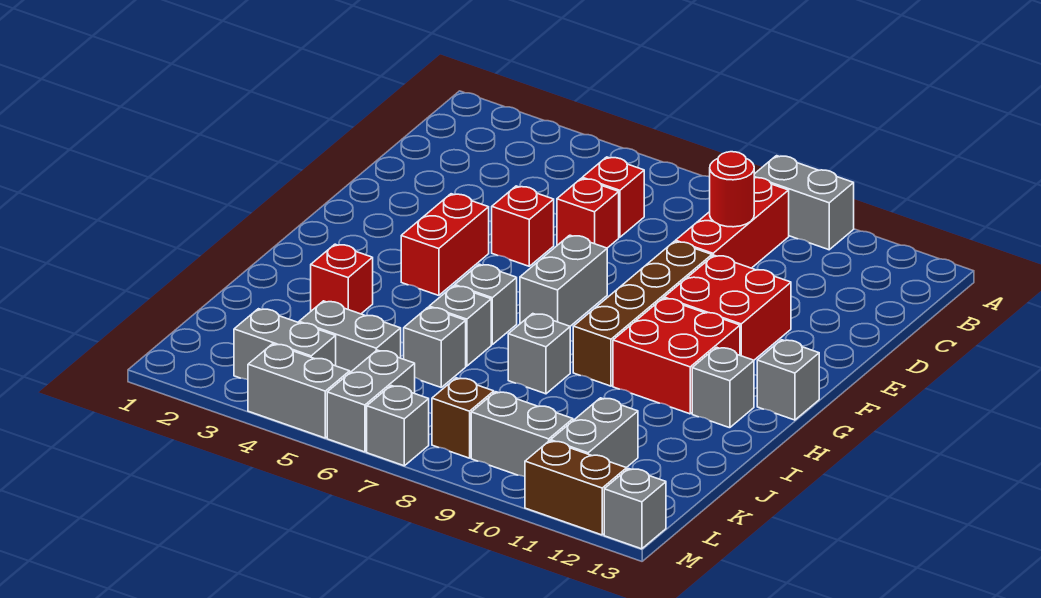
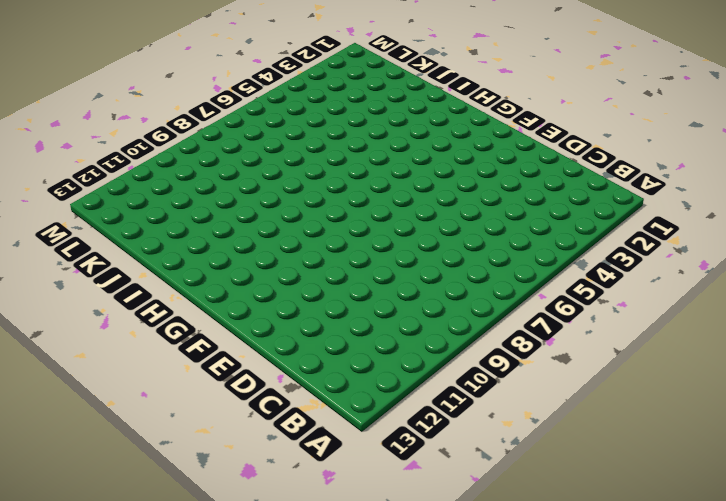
none -> grey 1x2 brick [754,156,854,250]
none -> red 1x3 brick [676,178,789,268]
none -> red 1x1 brick [582,157,644,237]

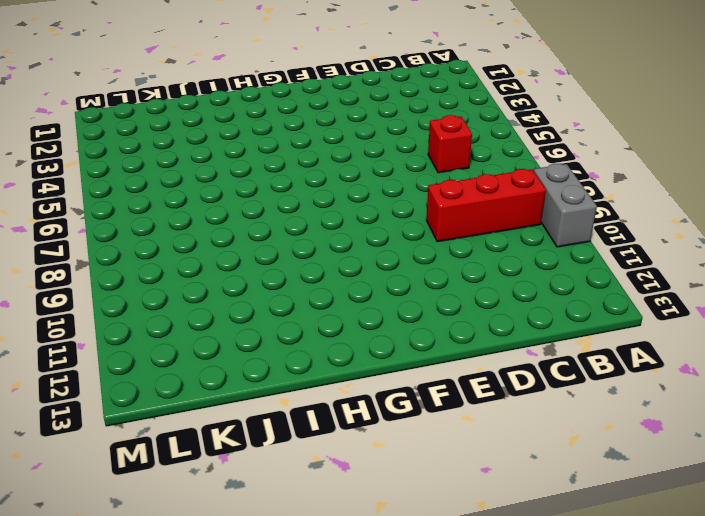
none -> red 1x1 brick [557,178,619,248]
none -> red 1x1 brick [492,186,554,266]
none -> brown 1x4 brick [573,241,712,386]

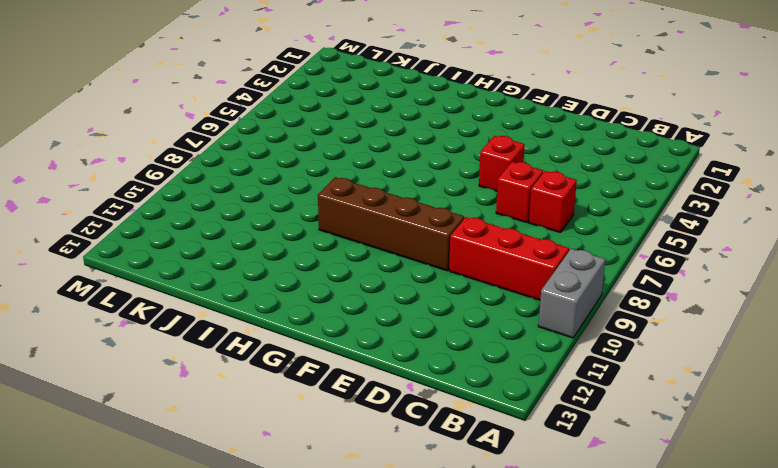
none -> red 2x2 brick [664,255,791,360]
none -> red 1x2 brick [401,194,489,296]
none -> grey 1x2 brick [520,235,607,326]

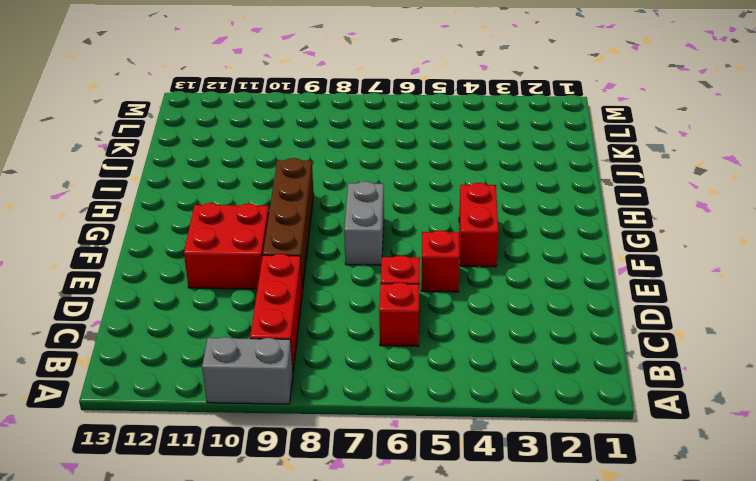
none -> red 2x2 brick [613,298,740,414]
none -> grey 1x1 brick [757,340,819,420]
none -> grey 1x1 brick [455,264,517,344]

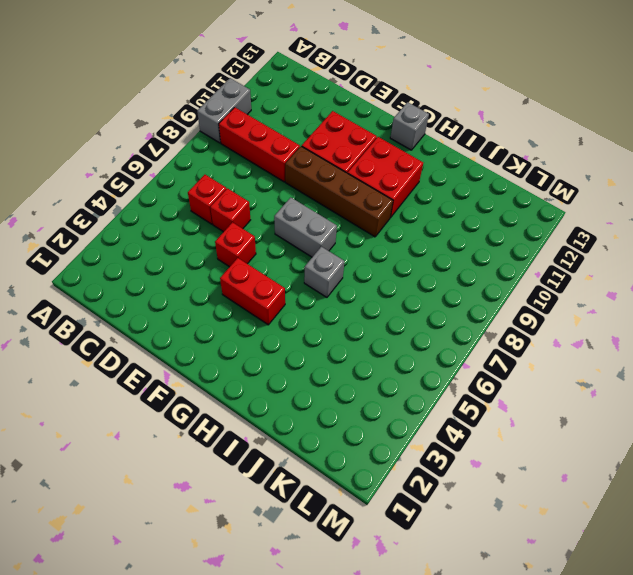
none -> grey 1x1 brick [692,347,754,428]
none -> red 1x1 brick [311,244,373,314]
none -> grey 1x1 brick [429,286,491,366]

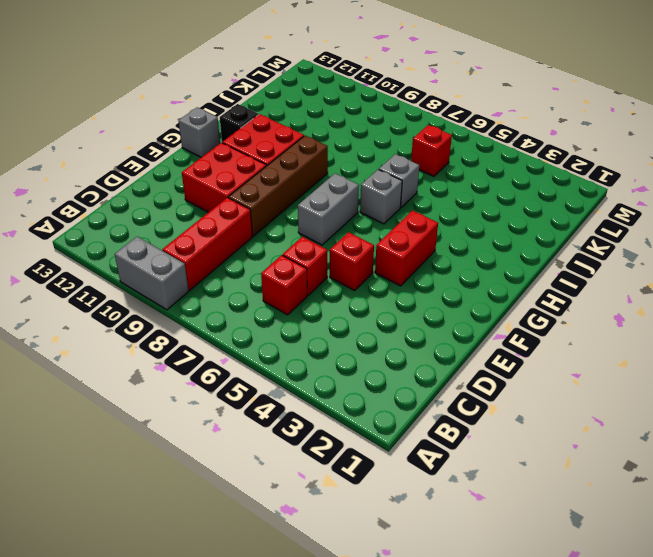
black 1x1 brick [220,104,259,142] -> grey 1x1 brick [692,347,754,428]
red 1x1 brick [411,125,452,176] -> red 1x1 brick moved to [311,244,373,314]
none -> grey 1x1 brick [508,314,570,394]
none -> grey 1x1 brick [404,307,466,387]
none -> grey 1x2 brick [299,301,401,372]

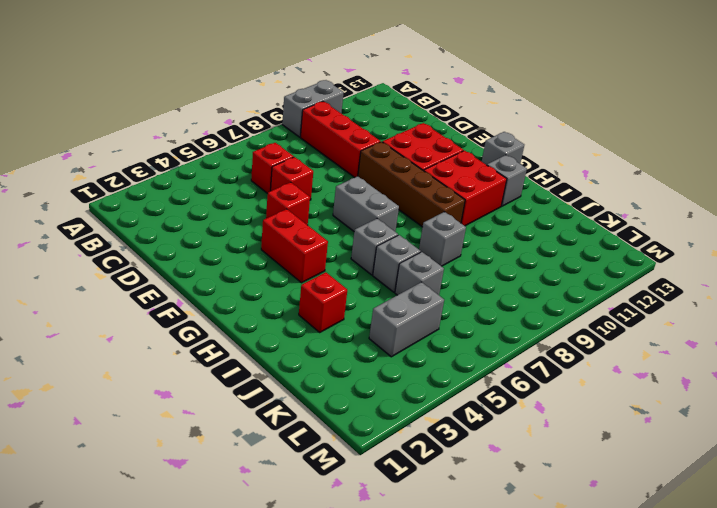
none -> grey 1x2 brick [551,398,638,468]
none -> grey 1x2 brick [234,309,336,380]
none -> grey 1x2 brick [327,350,415,452]

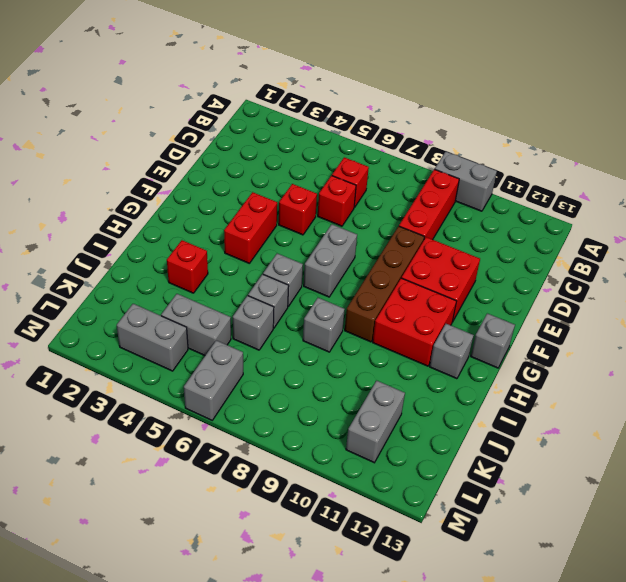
none -> brown 1x1 brick [432,378,494,458]
none -> grey 1x2 brick [471,392,573,477]
none -> grey 1x2 brick [248,344,350,438]

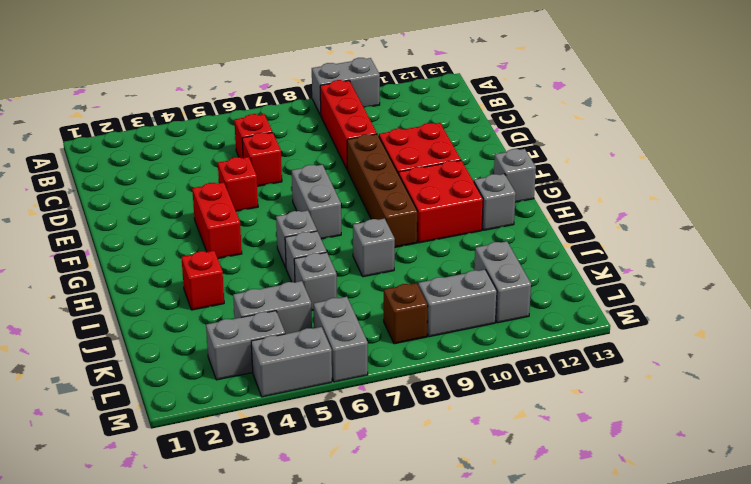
none -> grey 1x1 brick [367,386,429,466]
none -> brown 1x2 brick [525,441,627,535]
none -> grey 1x1 brick [604,469,666,549]

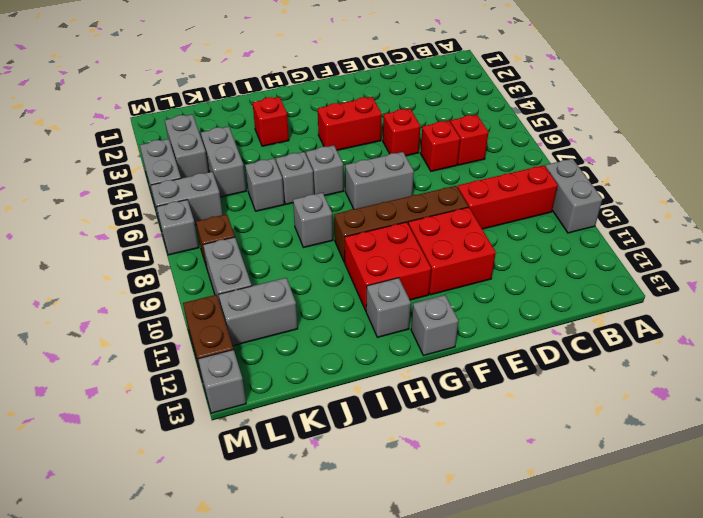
none -> red 1x1 round brick [710,152,754,227]

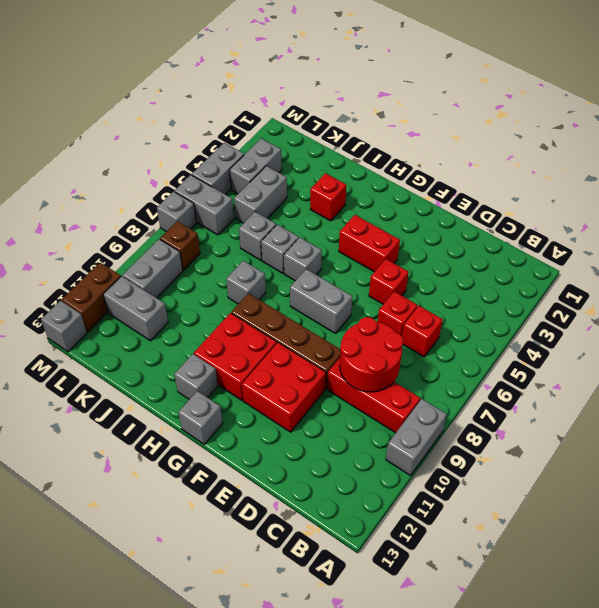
red 2x2 round brick [340,317,403,392] -> red 1x1 round brick [710,152,754,227]

